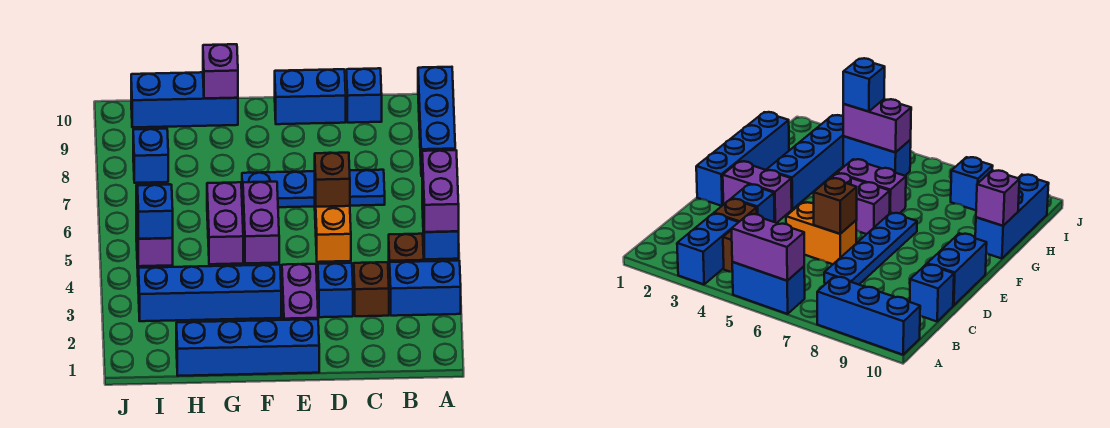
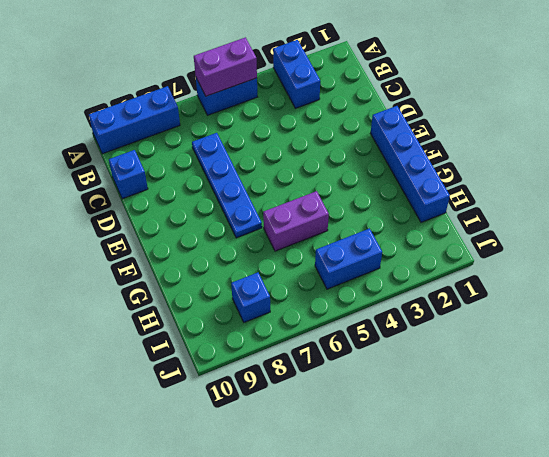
none -> brown 1x1 brick [389,234,424,286]
none -> brown 1x1 brick [354,262,389,316]
none -> blue 1x1 brick [318,263,353,317]

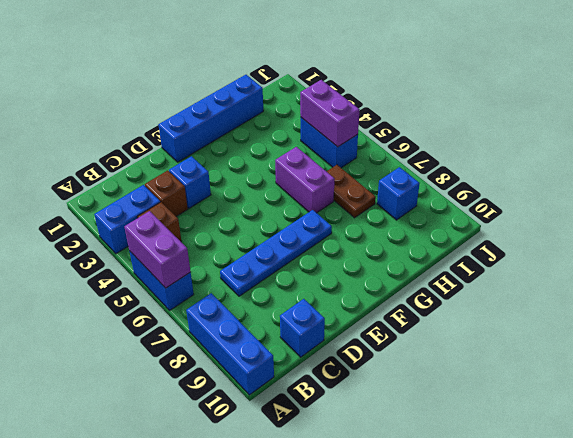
brown 1x2 plate [326,165,376,218] -> none
none -> orange 1x2 brick [315,201,351,262]
none -> blue 1x2 brick [275,69,346,124]
none -> purple 1x2 brick [282,264,318,320]

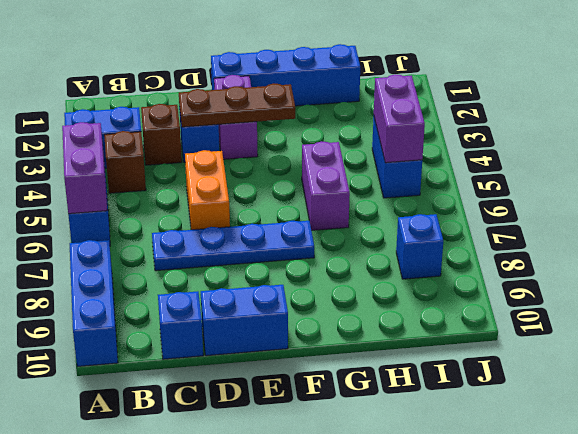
brown 1x3 plate [179,83,295,127] -> none
none -> blue 1x4 brick [139,265,281,321]
none -> purple 1x2 brick [243,182,279,263]
none -> blue 1x3 brick [131,72,238,127]

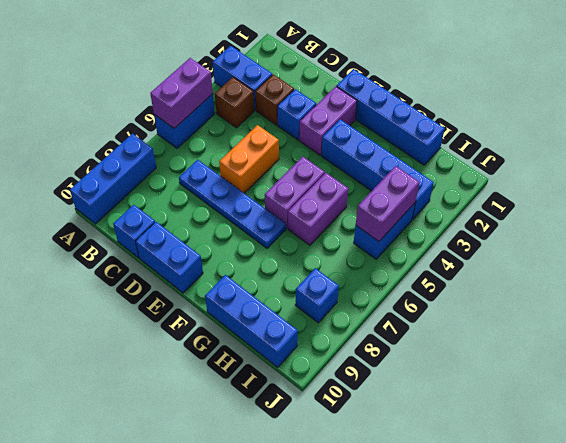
none -> brown 1x1 brick [315,153,350,207]
none -> purple 1x1 brick [203,44,238,99]
none -> blue 1x1 brick [137,185,173,239]

